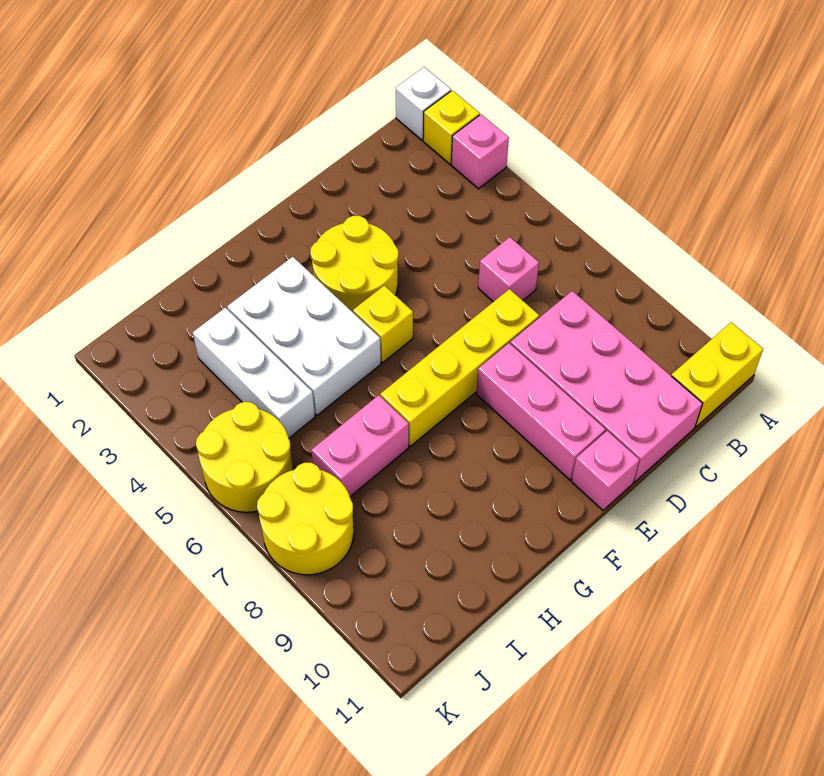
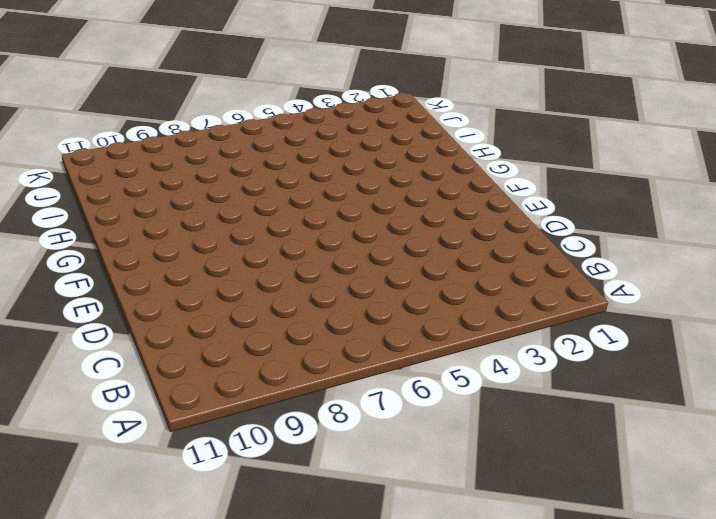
none -> white 1x1 brick [396,67,451,140]
none -> yellow 1x1 brick [423,90,480,164]
none -> pink 1x1 brick [451,114,509,189]

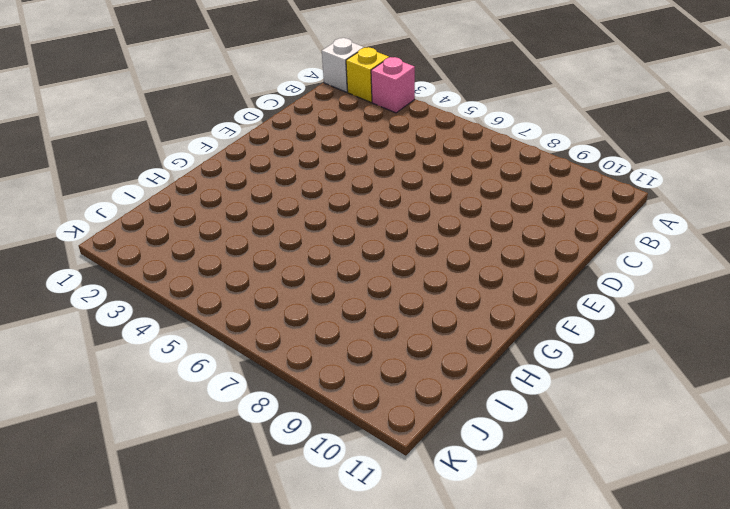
none -> yellow 1x2 brick [671,322,763,427]
none -> pink 1x1 brick [478,237,539,302]
none -> pink 2x4 brick [510,291,703,482]

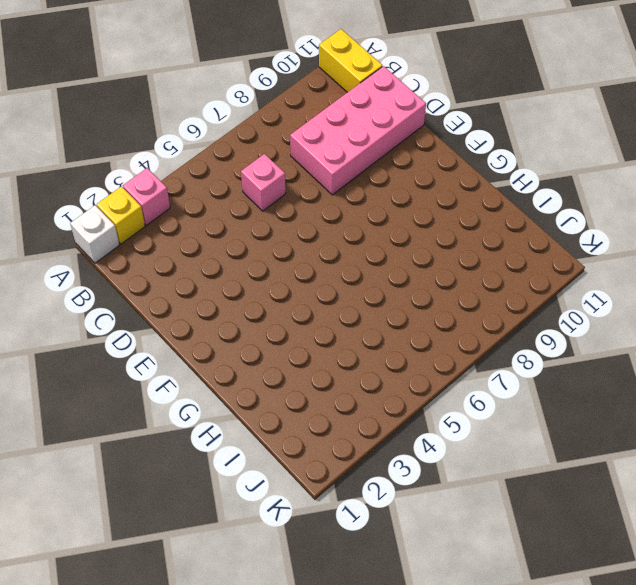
none -> yellow 1x4 brick [380,289,539,446]
none -> yellow 2x2 round brick [310,216,398,312]
none -> pink 1x3 brick [476,343,605,480]

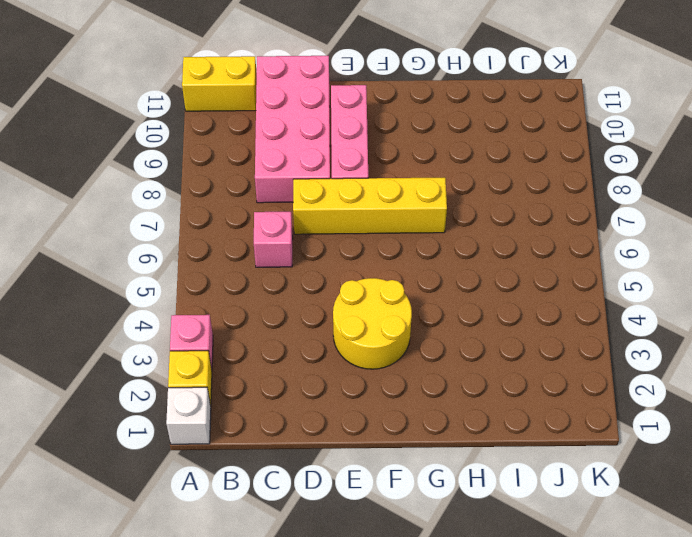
none -> pink 1x1 brick [572,431,640,510]
none -> yellow 1x1 brick [353,285,413,363]
none -> white 2x3 brick [227,257,381,415]

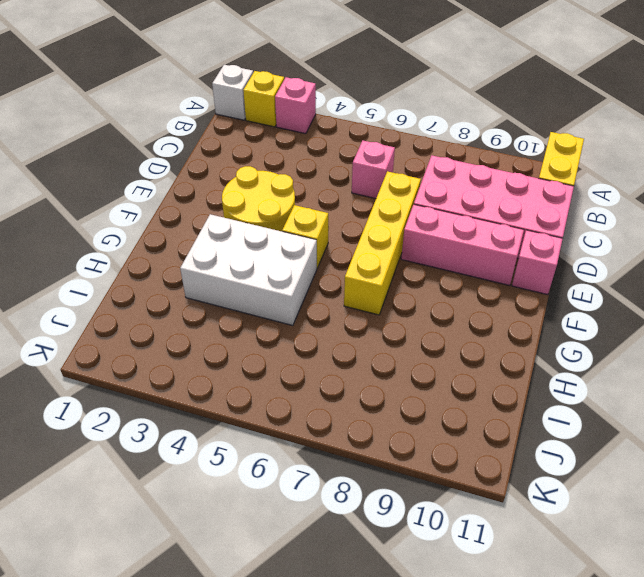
none -> pink 1x2 brick [312,395,409,497]
none -> white 1x3 brick [193,308,315,438]
none -> yellow 2x2 round brick [196,402,293,512]

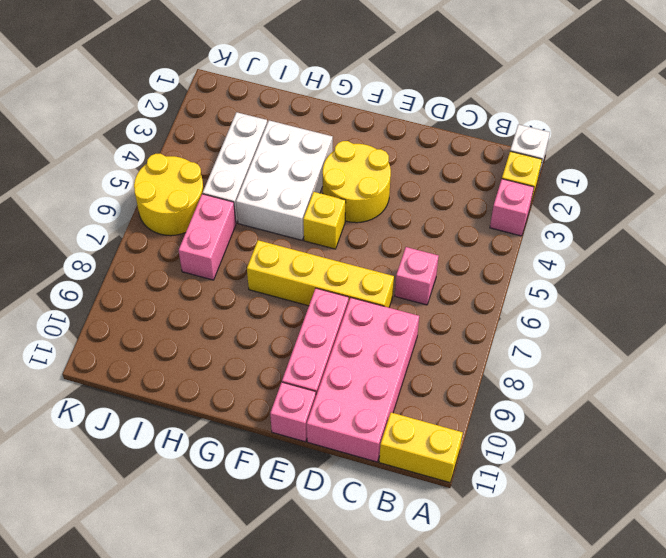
pink 1x2 brick [179,194,236,280] -> pink 1x2 brick turned to [312,395,409,497]
none -> yellow 2x2 round brick [257,463,354,575]

